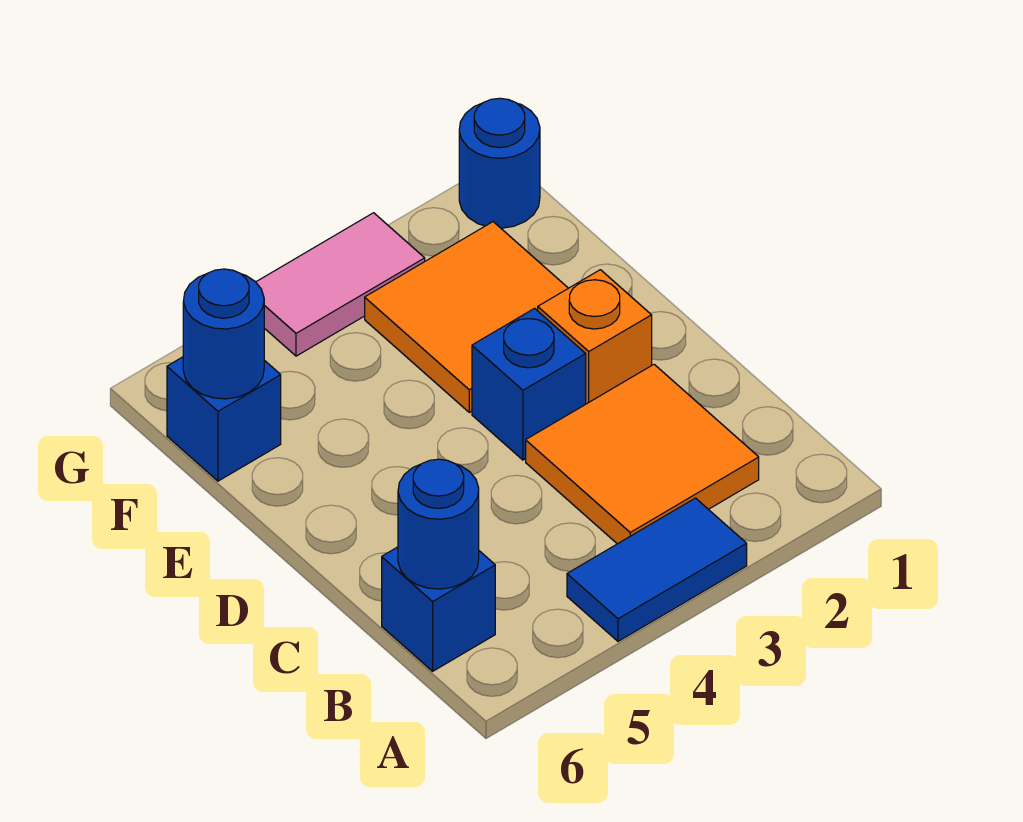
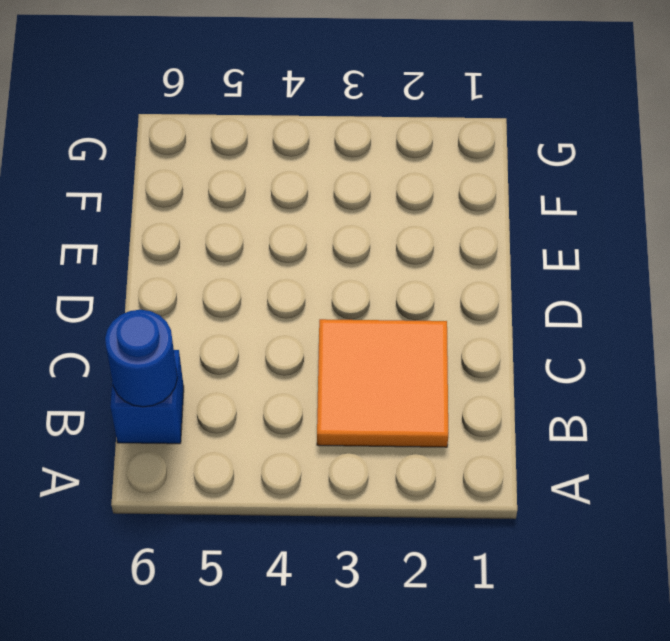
none -> blue 1x2 tile [567,498,747,641]
none -> orange 1x1 brick [538,270,652,404]

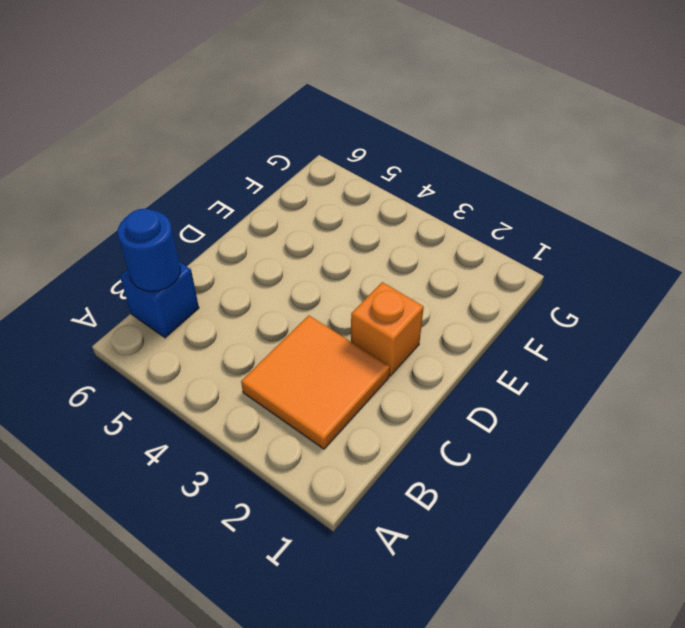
none -> blue 1x2 tile [567,498,747,641]
none -> blue 1x1 brick [472,309,586,460]

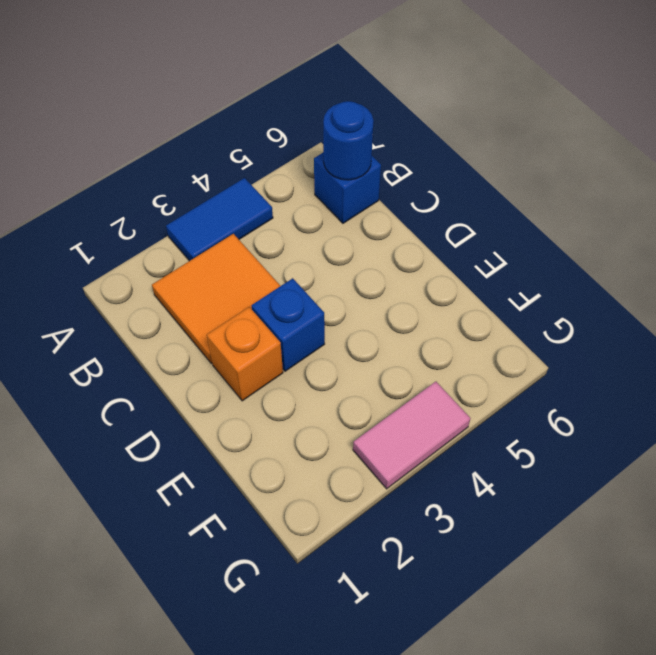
none -> orange 2x2 tile [365,222,568,412]
none -> blue 1x1 brick [167,357,281,481]

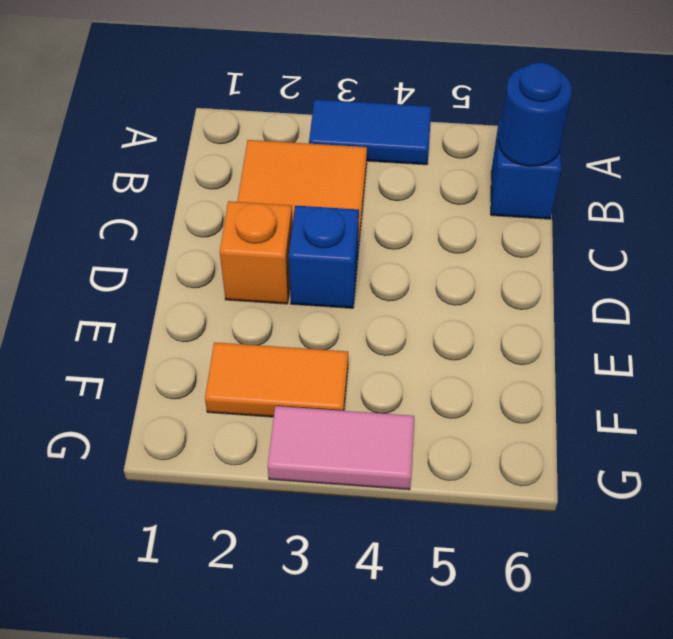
orange 1x2 tile [205,342,348,417] -> orange 2x2 tile [365,222,568,412]
none -> blue 1x1 brick [167,357,281,481]
none -> blue 1x1 round brick [459,98,540,228]

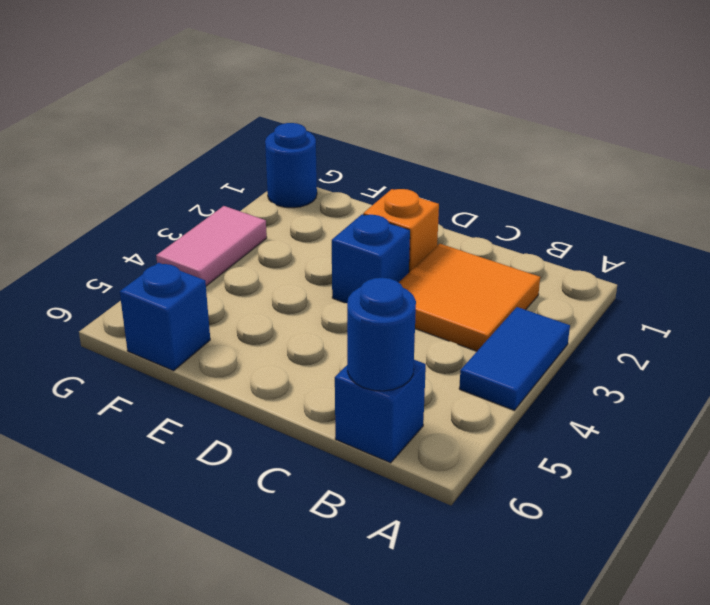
none -> orange 2x2 tile [365,222,568,412]
none -> blue 1x1 round brick [183,269,264,399]

